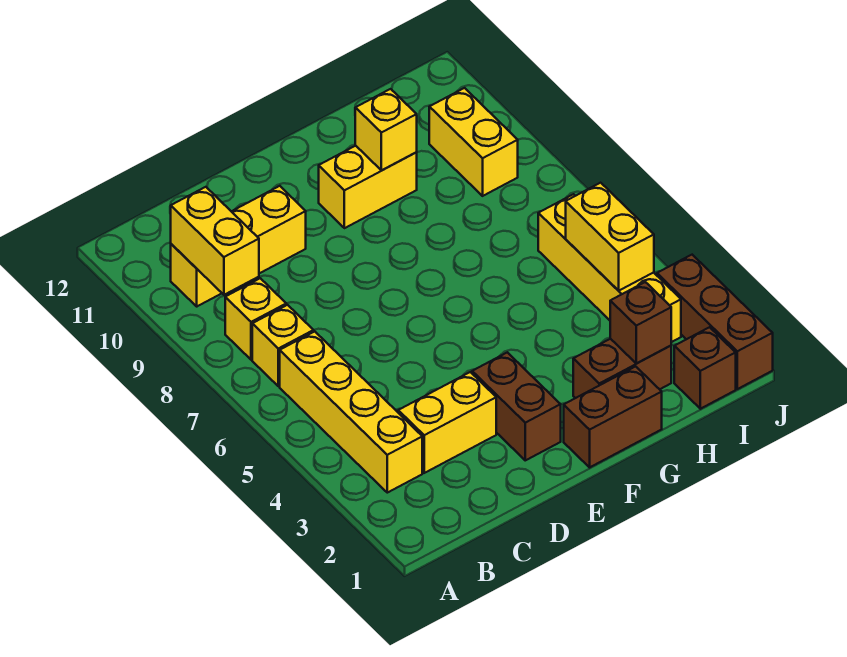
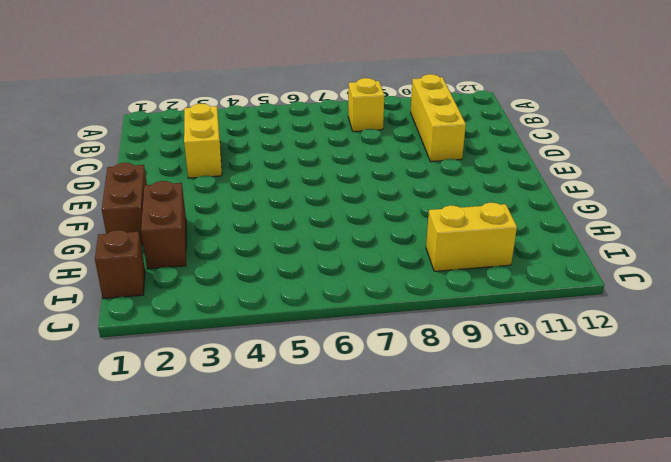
none -> yellow 1x4 brick [280,331,422,493]
none -> yellow 1x1 brick [252,305,314,386]
none -> brown 1x2 brick [472,352,561,460]

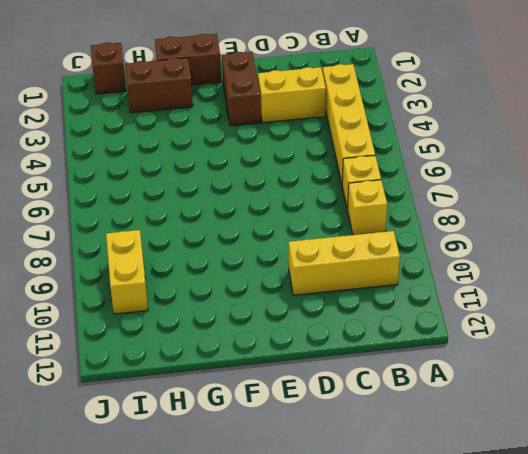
none -> yellow 1x2 brick [319,146,417,228]
none -> yellow 1x4 brick [538,194,681,342]
none -> brown 1x3 brick [657,255,773,389]

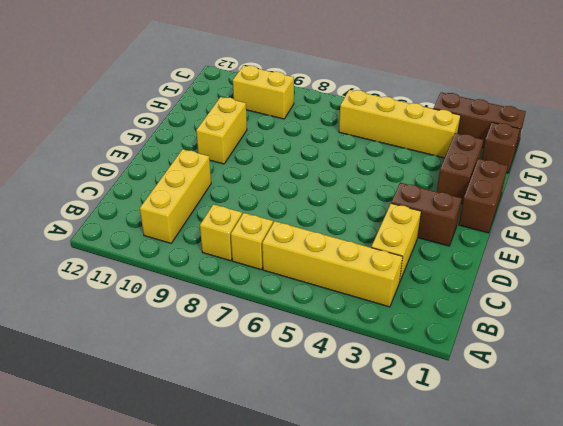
none -> yellow 1x2 brick [171,187,259,295]
none -> yellow 1x1 brick [355,89,417,170]
none -> brown 1x1 brick [610,282,671,364]

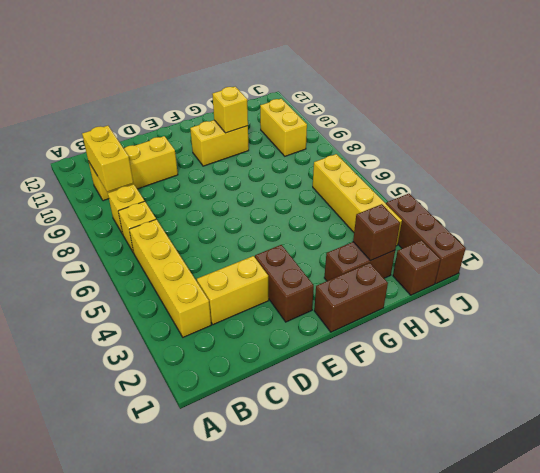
none -> yellow 1x2 brick [566,183,654,291]

